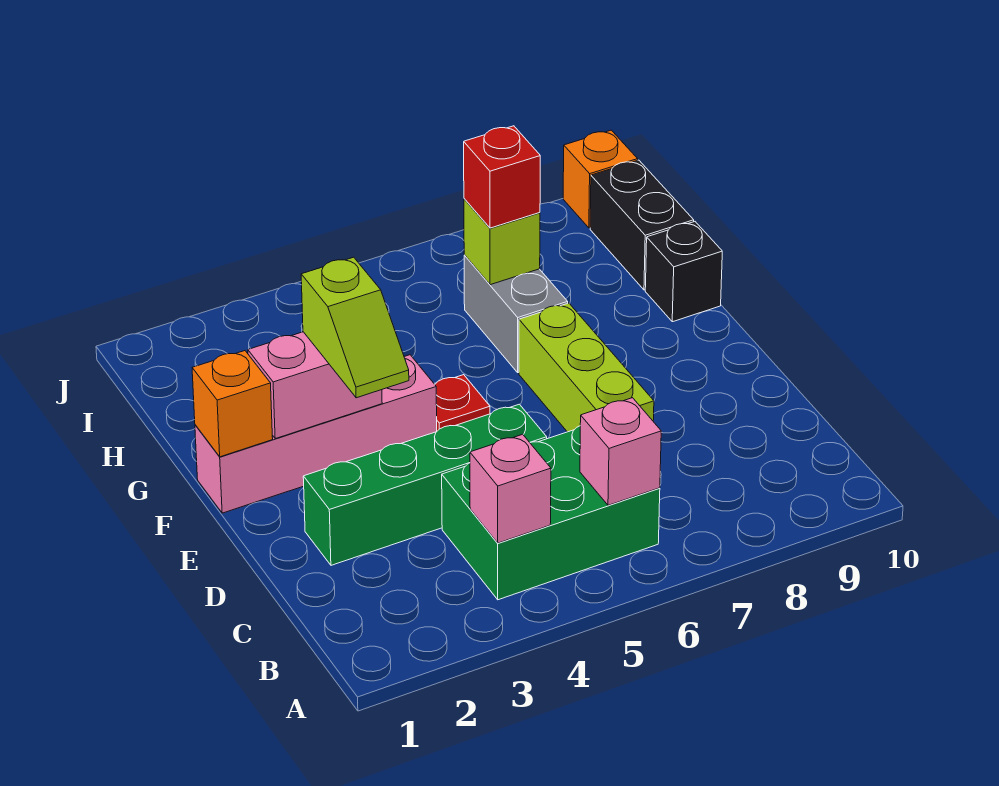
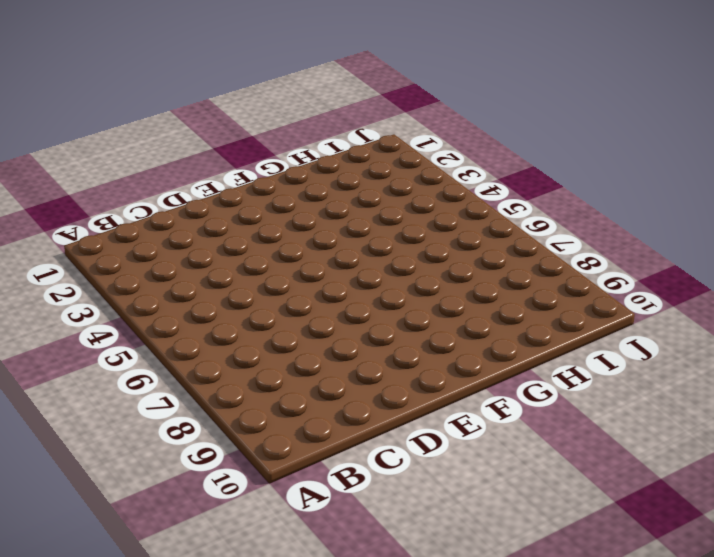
none -> green 2x3 brick [442,426,660,600]
none -> green 1x4 brick [303,404,547,565]
none -> lime 1x3 brick [519,303,654,432]

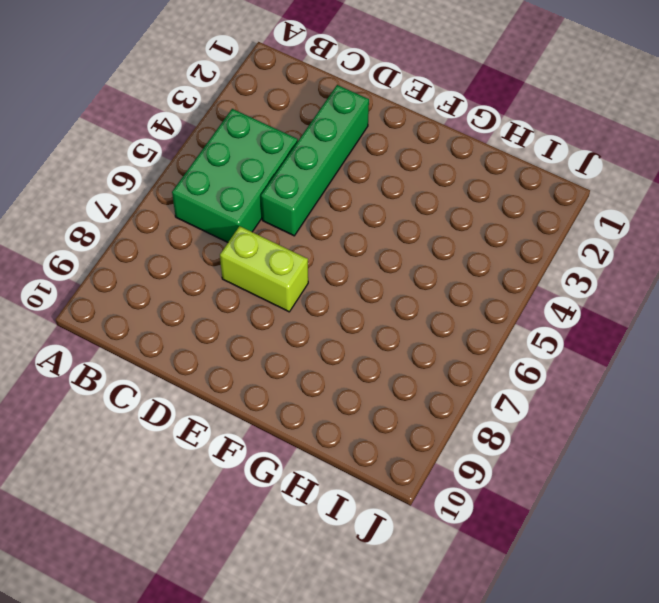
lime 1x2 brick [220,226,308,312] -> lime 1x3 brick [519,303,654,432]
none -> pink 1x4 brick [195,355,437,513]
none -> red 1x1 plate [435,375,490,431]
none -> grey 1x2 brick [464,255,568,373]

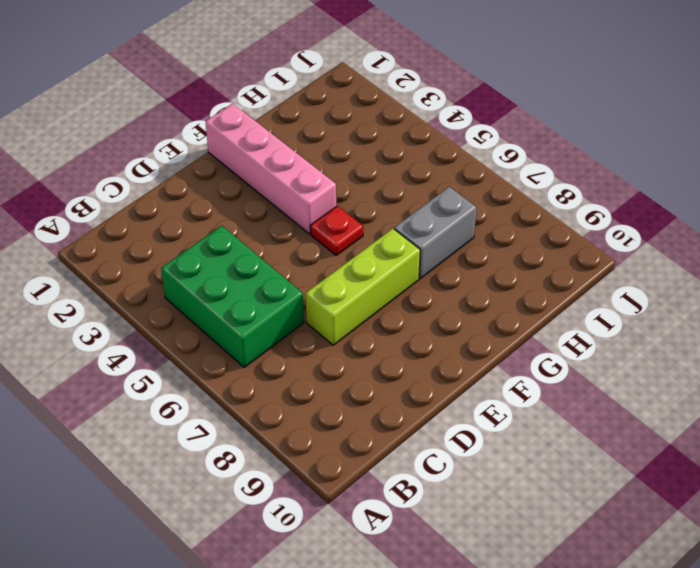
none -> green 1x4 brick [303,404,547,565]
none -> black 1x1 brick [645,222,722,322]
none -> black 1x2 brick [590,160,694,290]

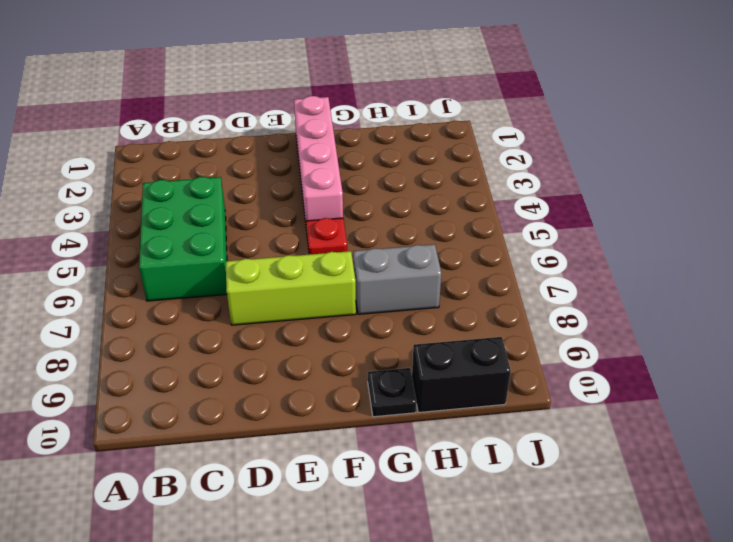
black 1x1 plate [368,368,416,417] -> black 1x1 brick [645,222,722,322]
none -> green 1x4 brick [303,404,547,565]
none -> orange 1x1 brick [563,130,638,228]
none -> pink 1x1 brick [470,434,551,543]

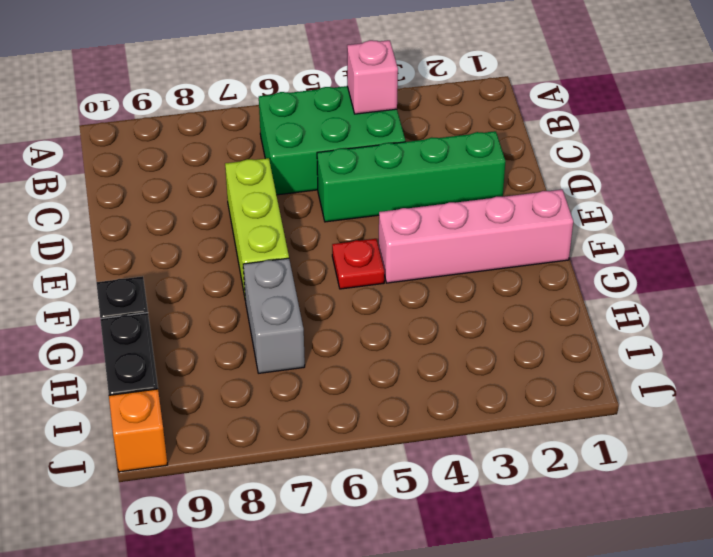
none -> pink 1x1 brick [580,398,661,505]
none -> orange 1x1 brick [192,351,273,457]
none -> pink 1x2 brick [248,332,382,439]

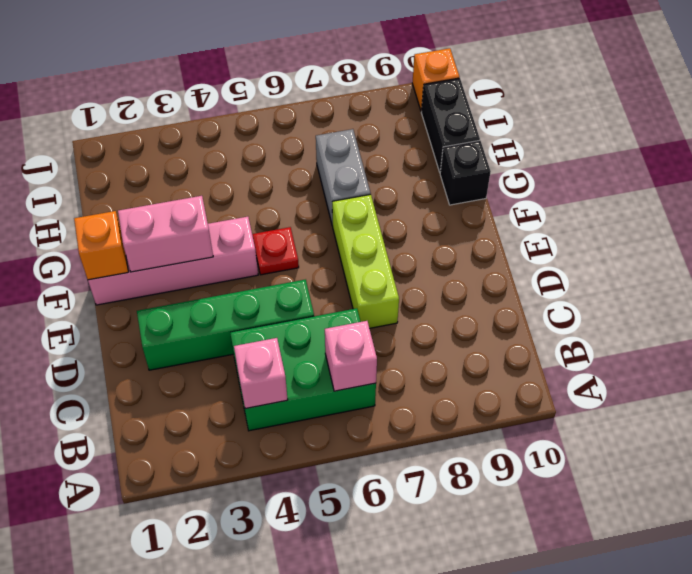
none -> lime 1x1 brick [464,199,540,285]
none -> lime 1x2 slope [301,257,409,398]
none -> red 1x1 brick [464,126,540,228]

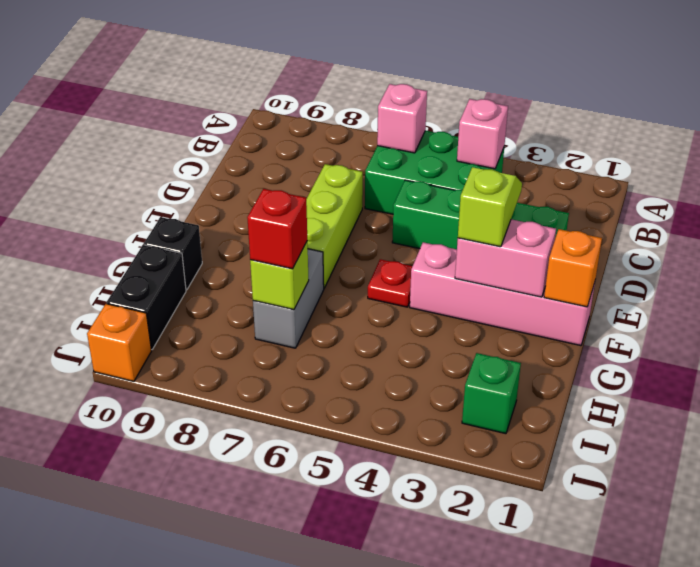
green 1x1 brick [462,353,521,434] -> none

